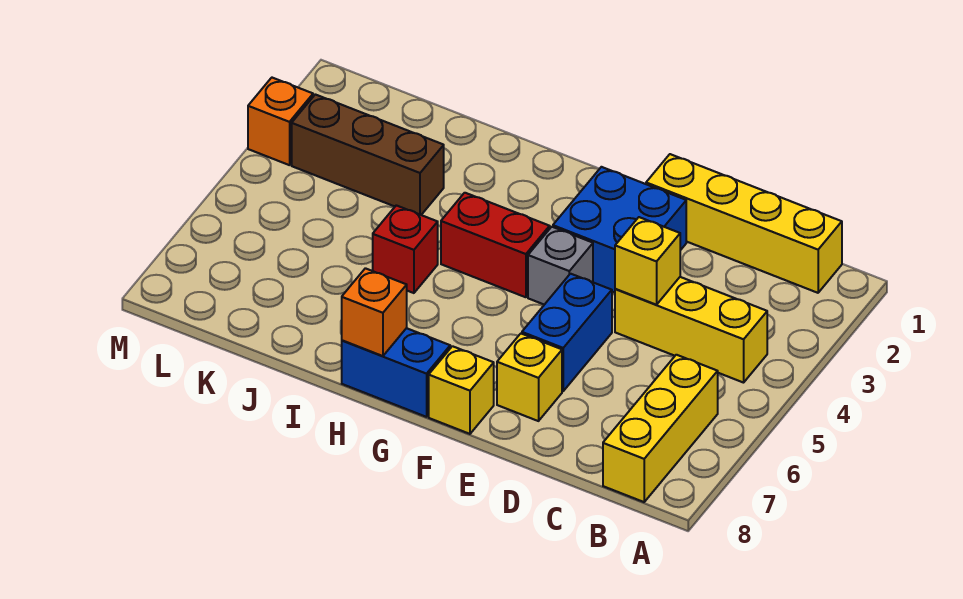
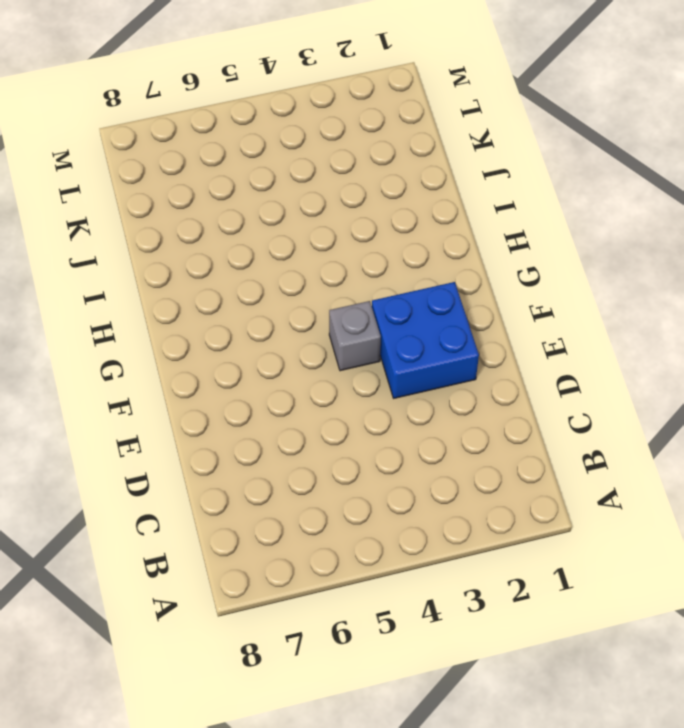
none -> yellow 1x4 brick [646,154,842,293]
none -> yellow 1x3 brick [615,277,767,383]
none -> yellow 1x3 brick [603,355,718,502]

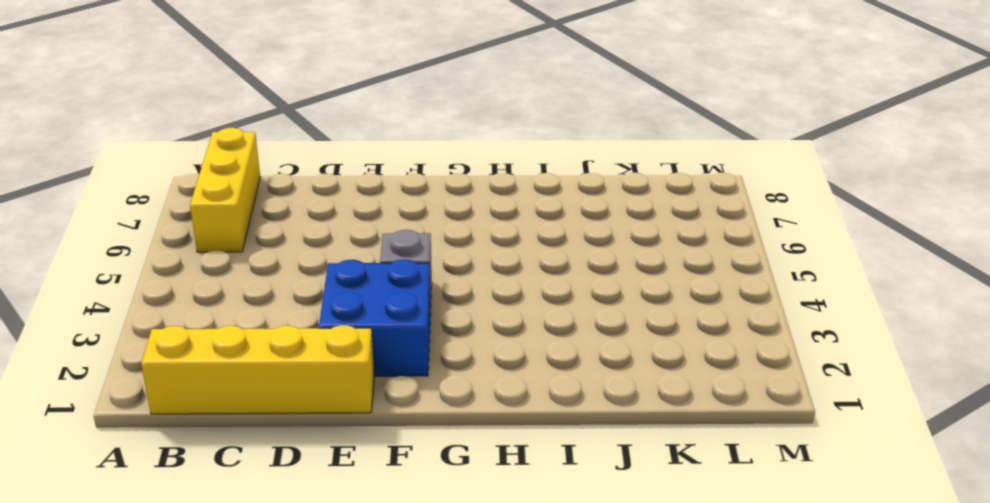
none -> yellow 1x3 brick [615,277,767,383]
none -> blue 1x2 brick [522,274,612,391]
none -> yellow 1x1 brick [497,334,562,421]

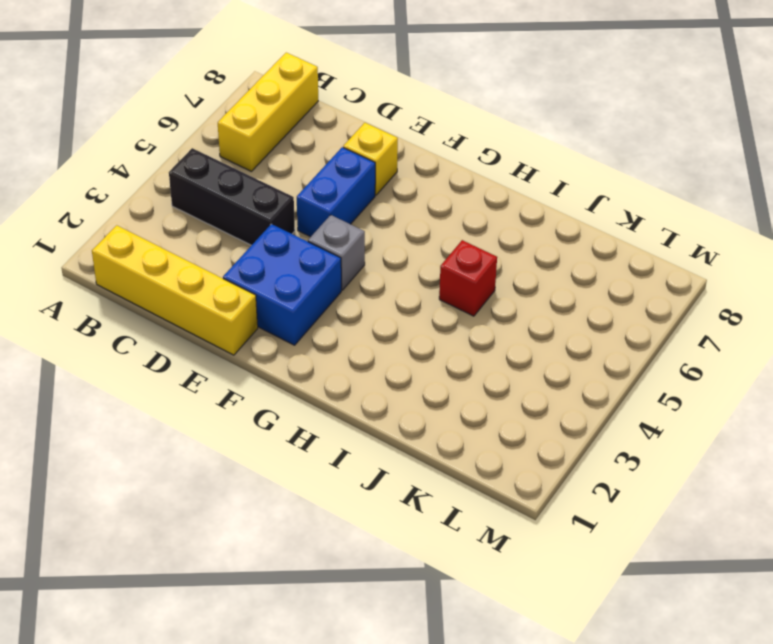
black 1x3 brick [169,148,295,245] -> yellow 1x3 brick [615,277,767,383]
none -> yellow 1x1 brick [429,346,494,434]
none -> red 1x2 brick [441,193,550,297]
none -> blue 1x2 brick [342,328,450,417]

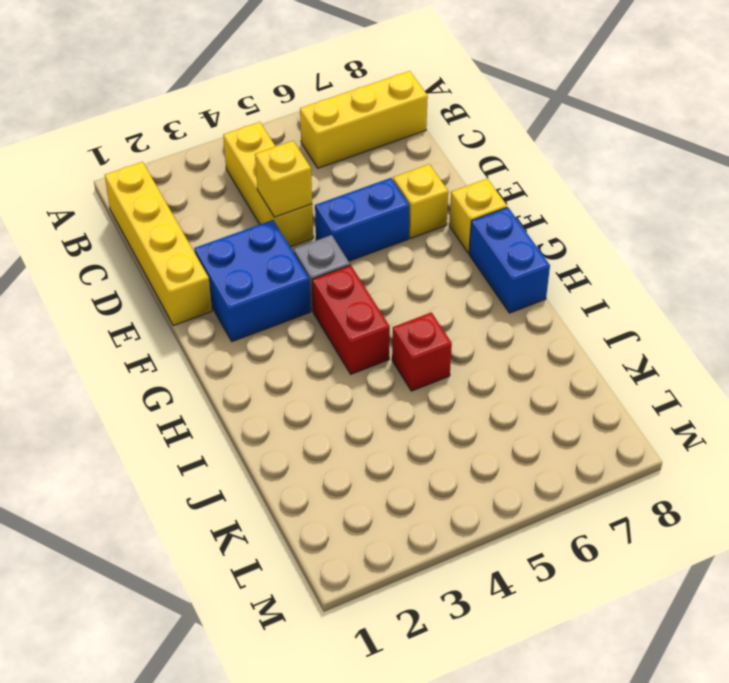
none -> brown 1x3 brick [292,94,444,215]
none -> orange 1x1 brick [248,78,313,165]
none -> orange 1x1 brick [342,268,407,356]

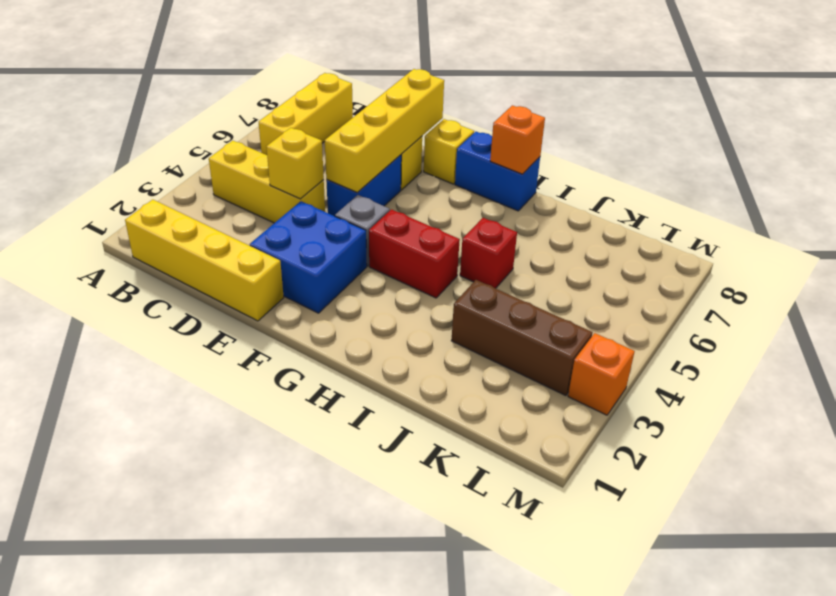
yellow 1x4 brick [325,69,444,193] -> none

